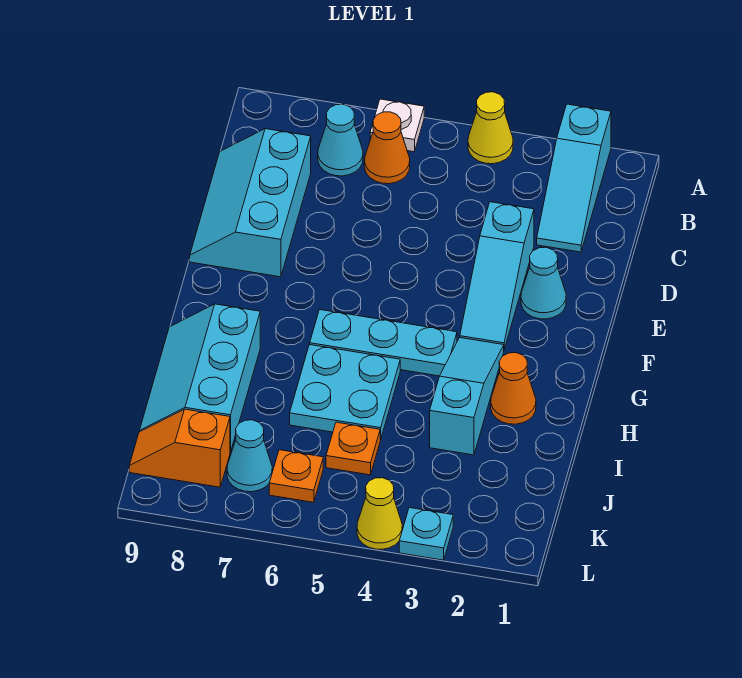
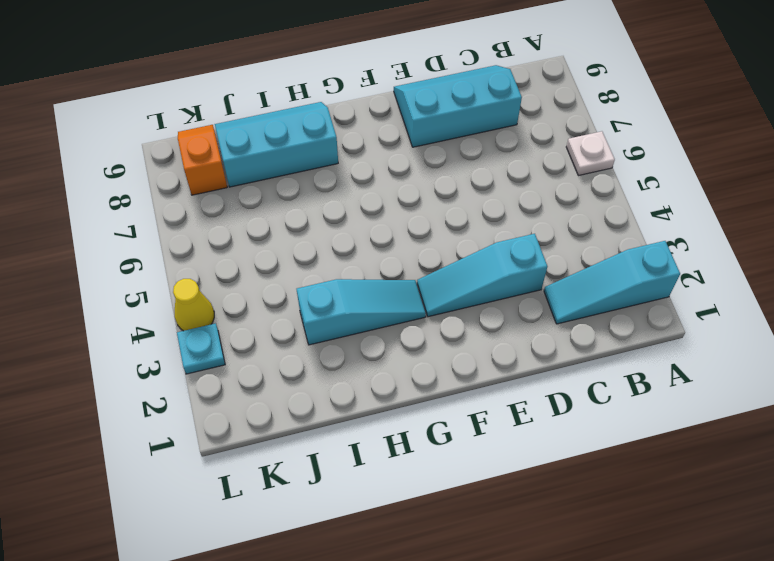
none -> yellow 1x1 cone [468,92,513,164]
none -> orange 1x1 cone [364,112,410,184]
none -> cyan 1x1 cone [318,104,363,176]

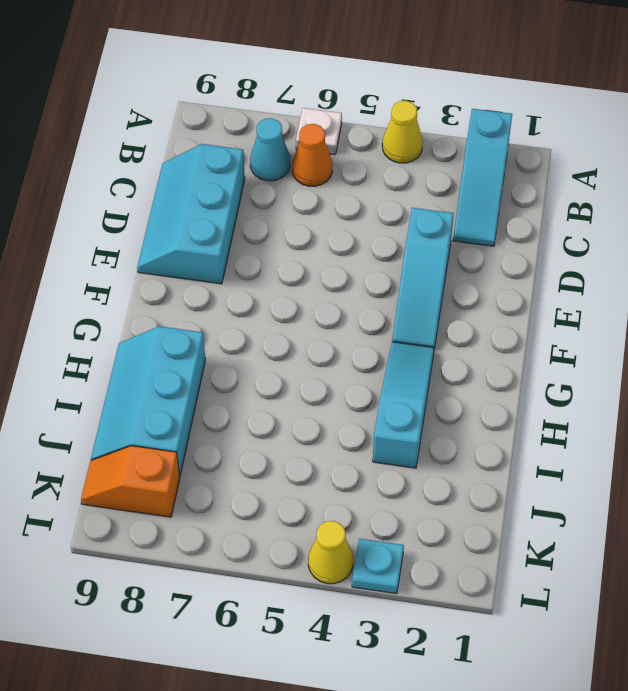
none -> cyan 1x1 cone [521,247,566,319]
none -> cyan 1x3 plate [310,310,457,376]
none -> orange 1x1 cone [491,353,536,424]

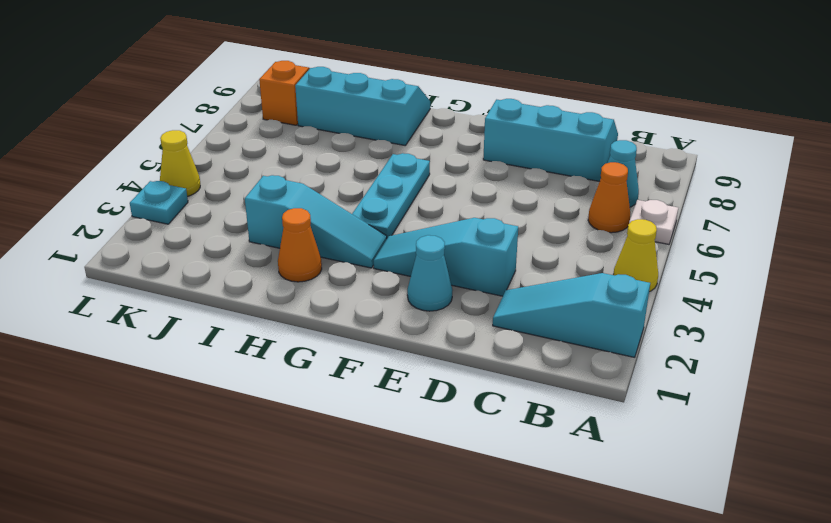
none -> cyan 2x2 plate [290,345,400,440]
none -> orange 1x1 plate [326,422,380,475]
none -> orange 1x1 plate [269,450,323,502]

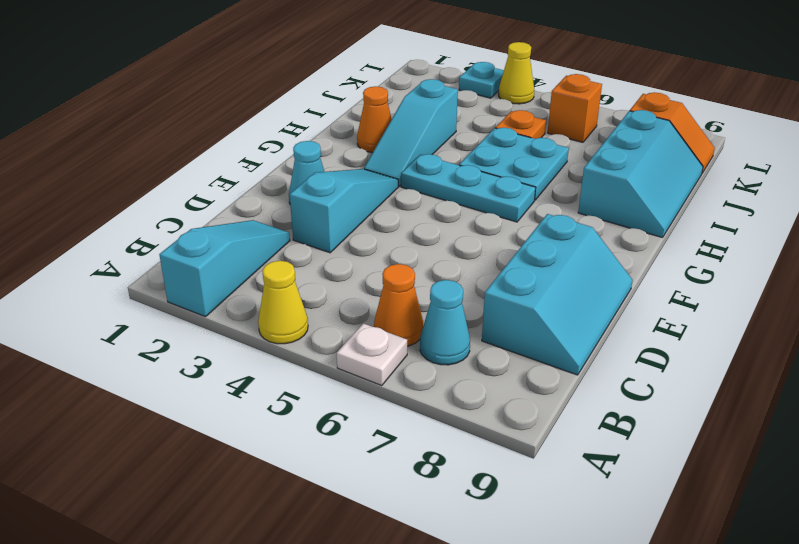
orange 1x1 brick [548,74,602,142] -> orange 1x1 plate [269,450,323,502]
none -> cyan 1x1 cone [227,420,272,492]

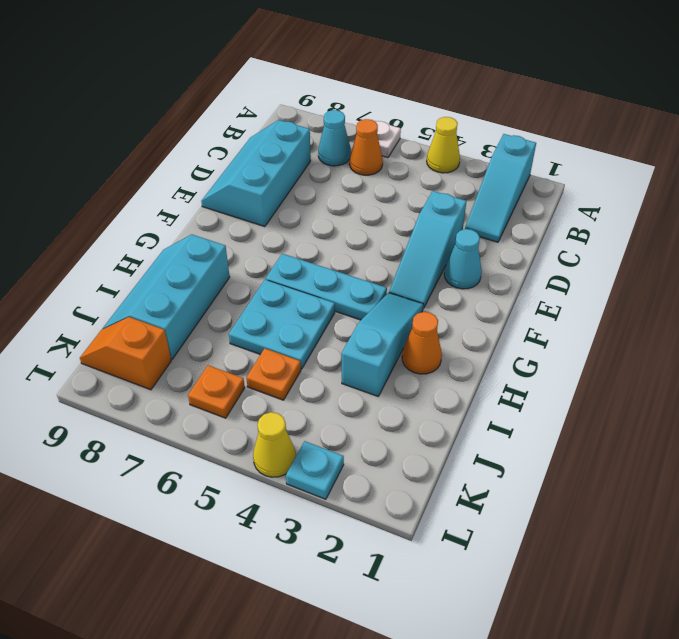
none -> cyan 1x1 cone [227,420,272,492]

